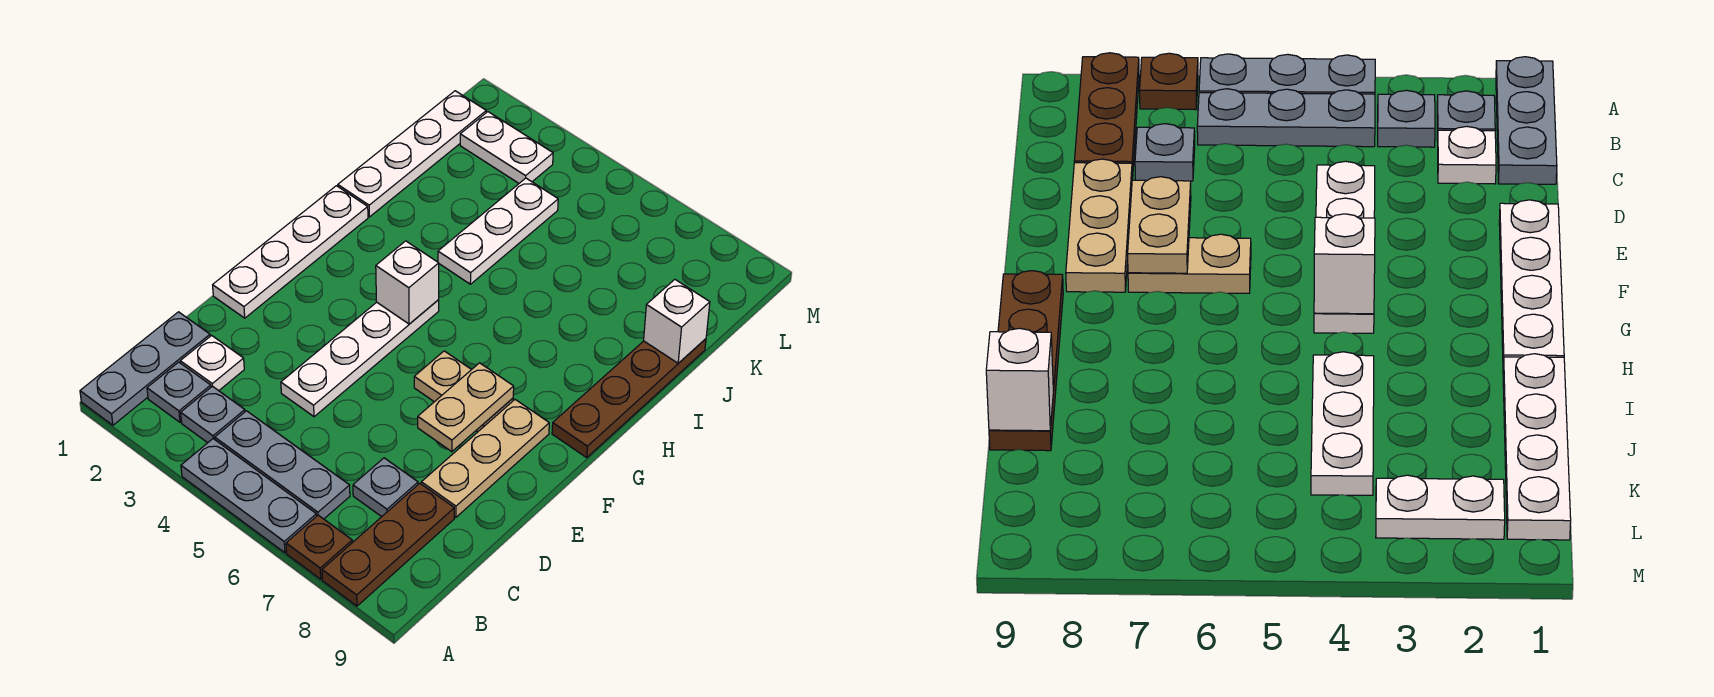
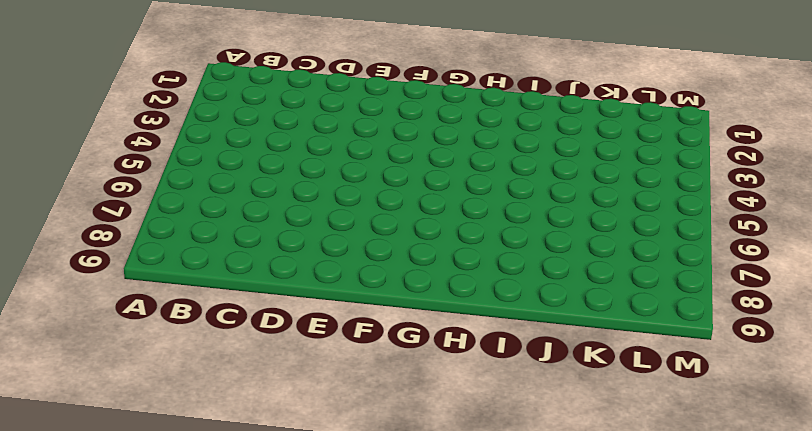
none -> grey 1x3 plate [80,312,210,425]
none -> grey 1x3 plate [181,439,316,553]
none -> brown 1x1 plate [286,515,352,579]

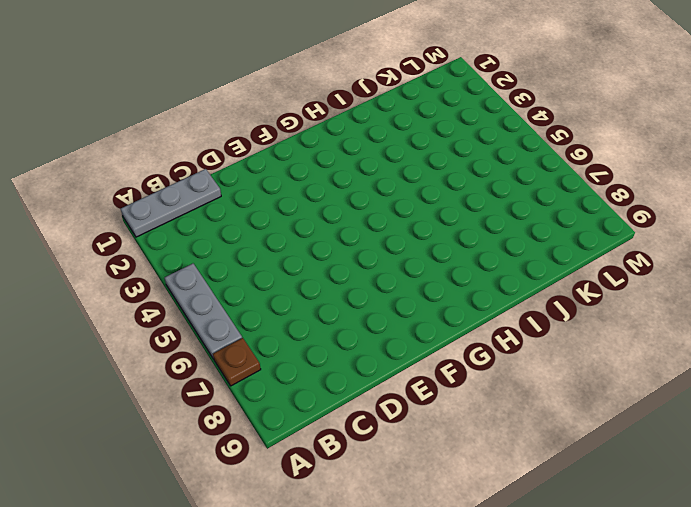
none -> brown 1x3 plate [322,483,454,606]
none -> grey 1x1 plate [147,362,211,422]
none -> grey 1x1 plate [181,386,245,443]

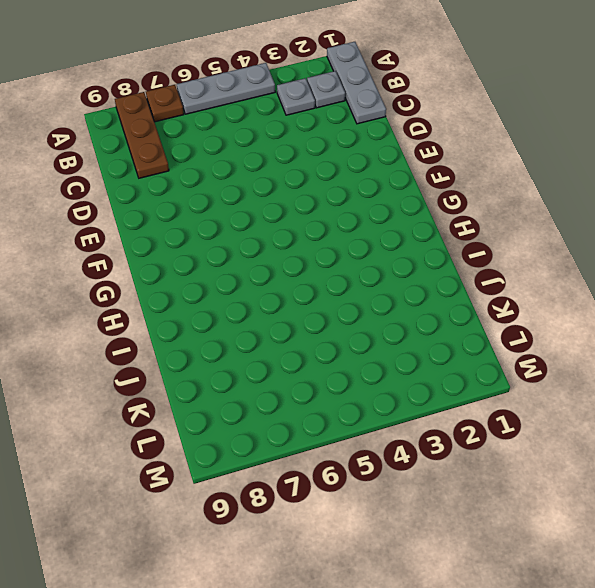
none -> grey 1x3 plate [215,411,350,519]
none -> white 1x1 plate [180,335,244,391]
none -> grey 1x1 plate [353,458,418,517]

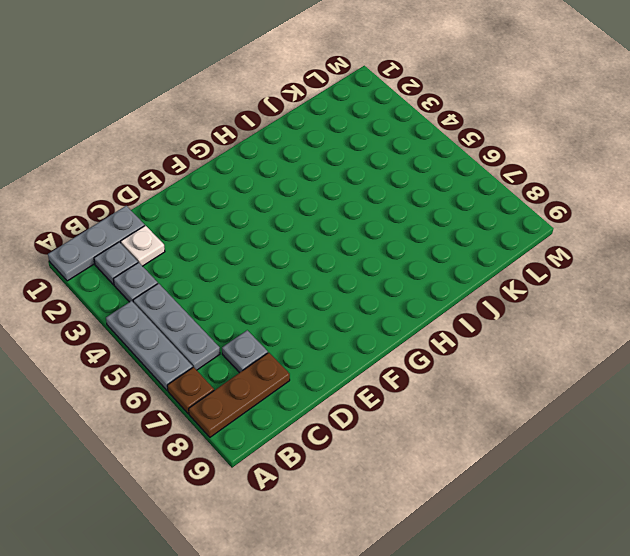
none -> white 1x4 plate [281,300,439,417]
none -> tan 1x3 plate [421,400,549,517]
none -> white 1x4 plate [213,186,368,318]

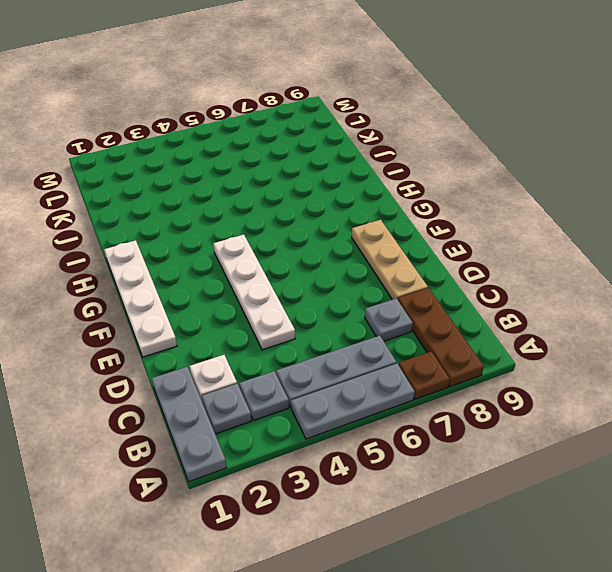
none -> tan 1x2 plate [414,351,513,432]
none -> brown 1x4 plate [552,339,706,457]
none -> white 1x4 plate [338,91,486,217]

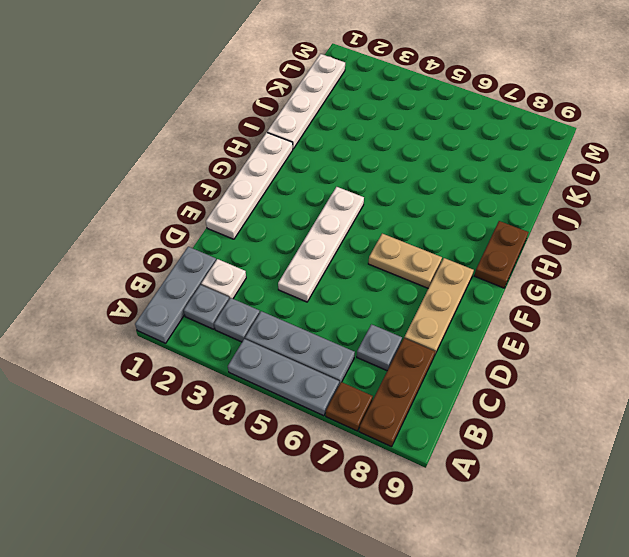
brown 1x2 plate [474,221,529,288] -> brown 1x4 plate [552,339,706,457]
none -> white 1x3 plate [438,178,558,284]
none -> white 1x2 plate [460,112,553,183]
none -> tan 1x2 plate [418,363,514,452]

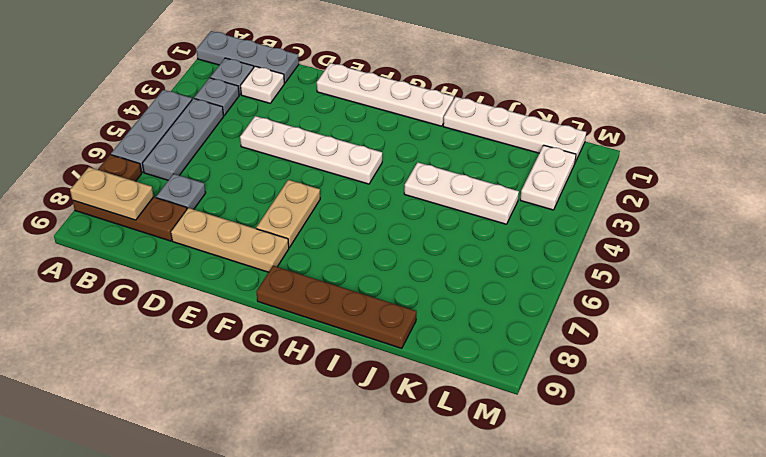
tan 1x2 plate [70,167,154,220] -> tan 1x2 plate moved to [418,363,514,452]
none -> white 1x1 brick [376,241,439,324]
none -> white 1x1 brick [644,280,710,363]

